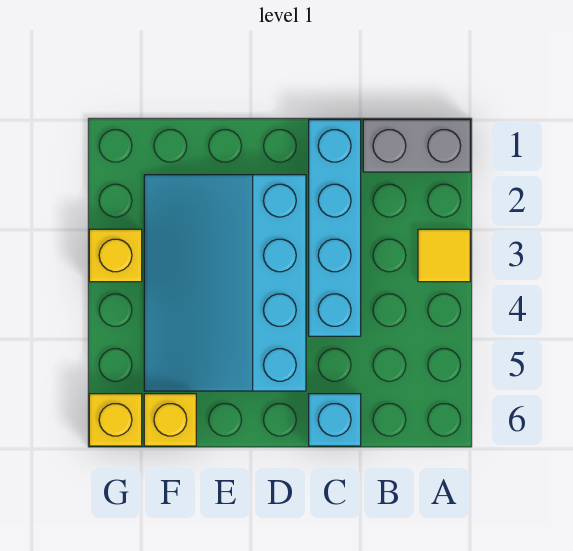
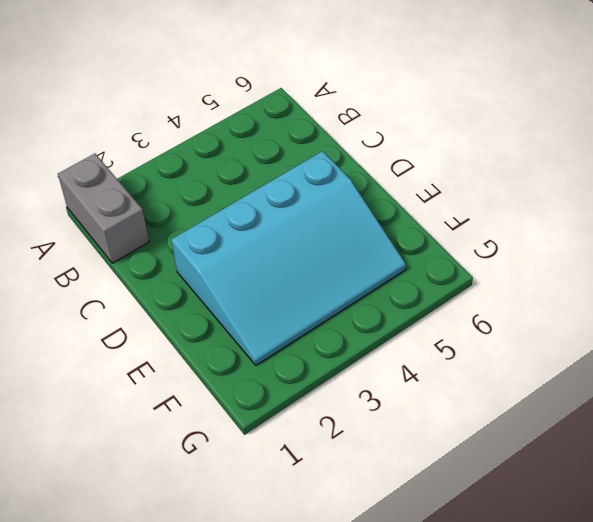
none -> yellow 1x1 tile [418,229,470,282]
none -> cyan 1x4 brick [309,120,361,336]

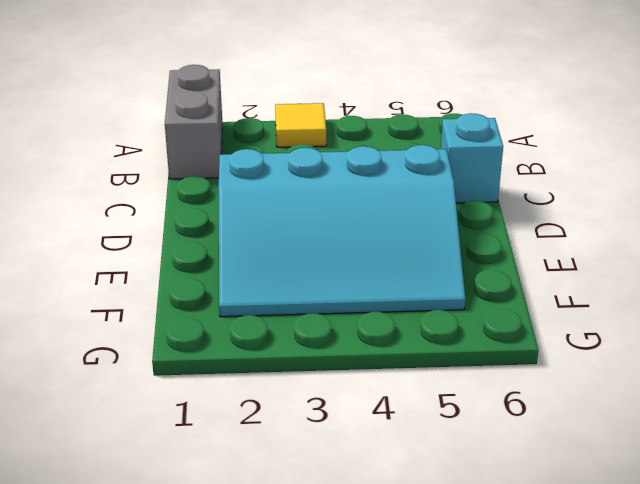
none -> cyan 1x4 brick [309,120,361,336]
none -> yellow 1x1 brick [144,394,196,446]

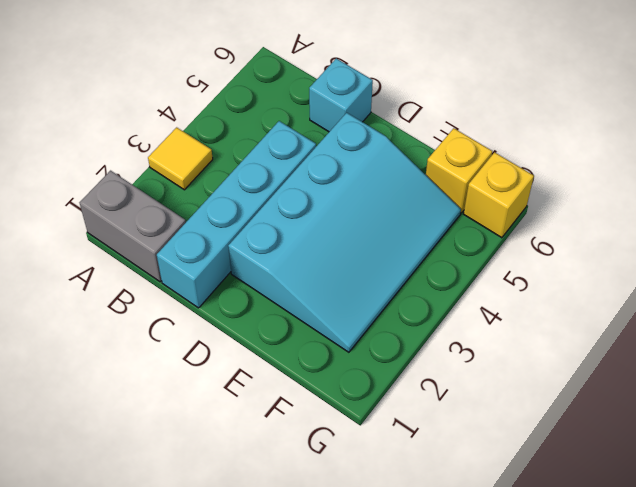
none -> yellow 1x1 brick [89,229,142,282]

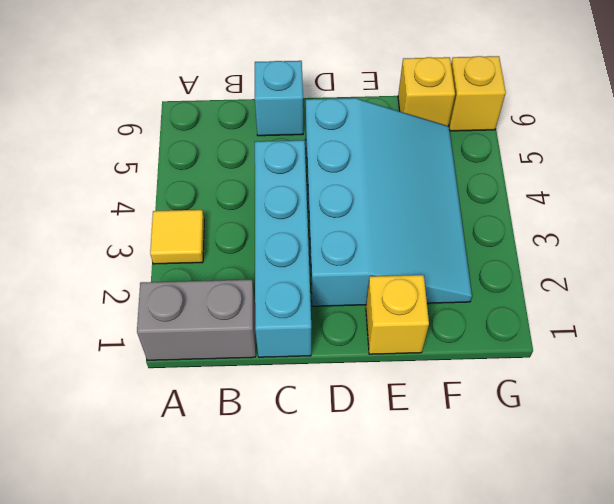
yellow 1x1 brick [366,275,429,354] -> yellow 1x1 brick moved to [89,229,142,282]

